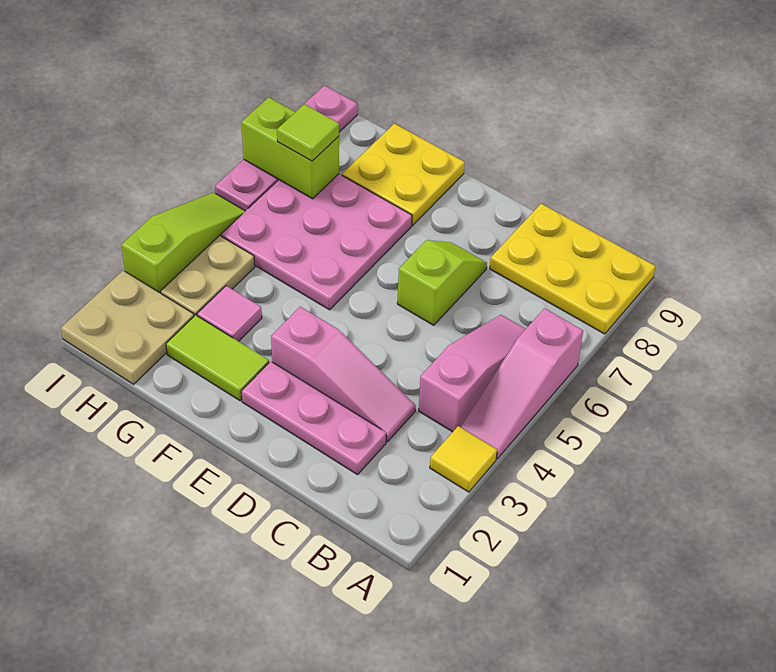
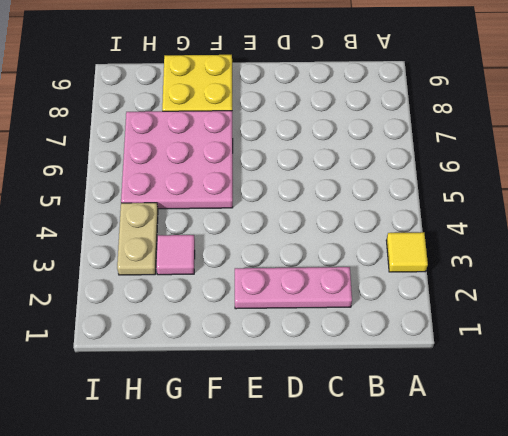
none -> pink 1x3 slope [461,308,583,459]
none -> yellow 2x3 plate [490,204,656,334]
none -> pink 1x3 slope [419,315,525,432]

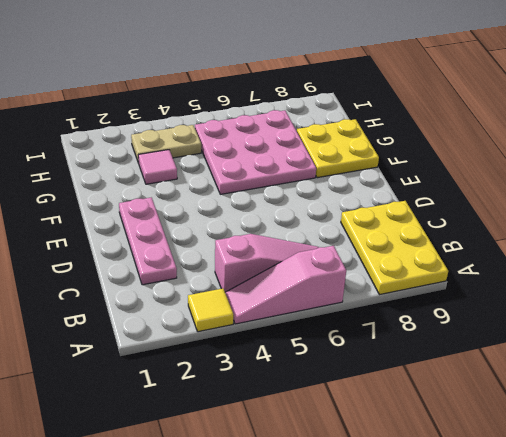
none -> pink 1x3 slope [271,307,416,442]
none -> lime 1x2 slope [397,240,487,325]
none -> lime 1x2 tile [166,315,269,401]

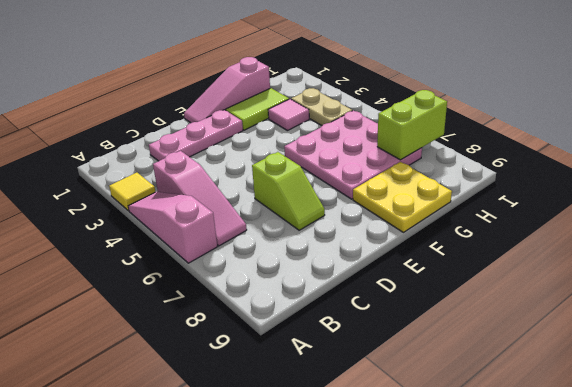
pink 1x3 slope [184,57,270,123] -> pink 1x3 slope moved to [271,307,416,442]
none -> yellow 2x3 plate [490,204,656,334]
none -> tan 2x2 plate [61,271,194,384]
none -> lime 1x3 slope [121,192,245,293]

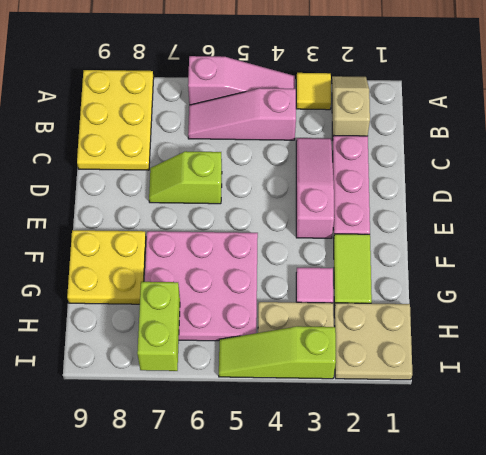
tan 1x2 slope [332,76,370,140] -> none
none -> pink 1x4 plate [215,85,357,211]
none -> lime 1x1 tile [277,104,339,161]

